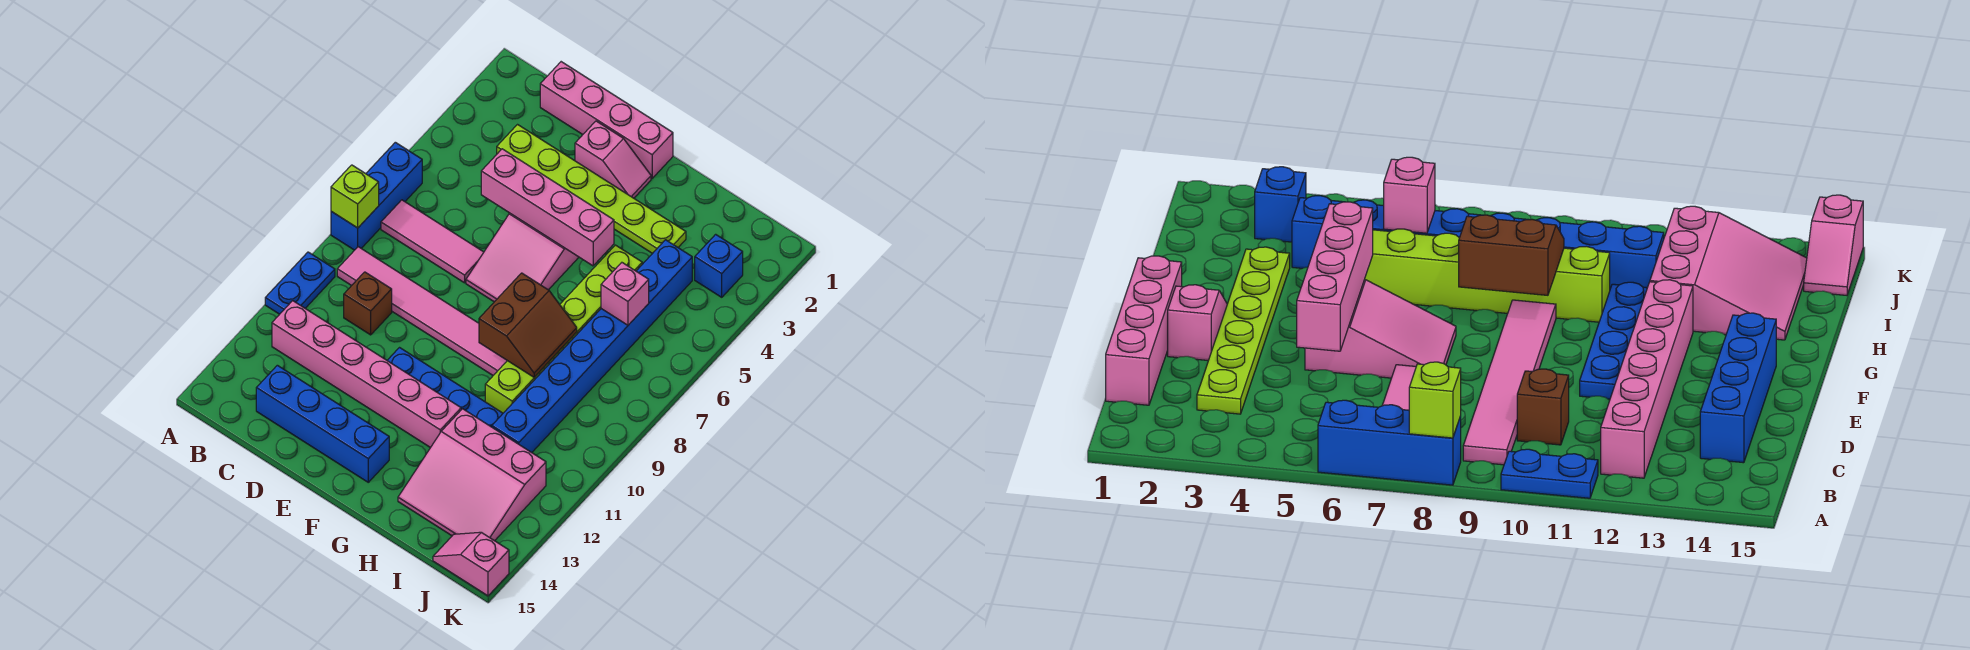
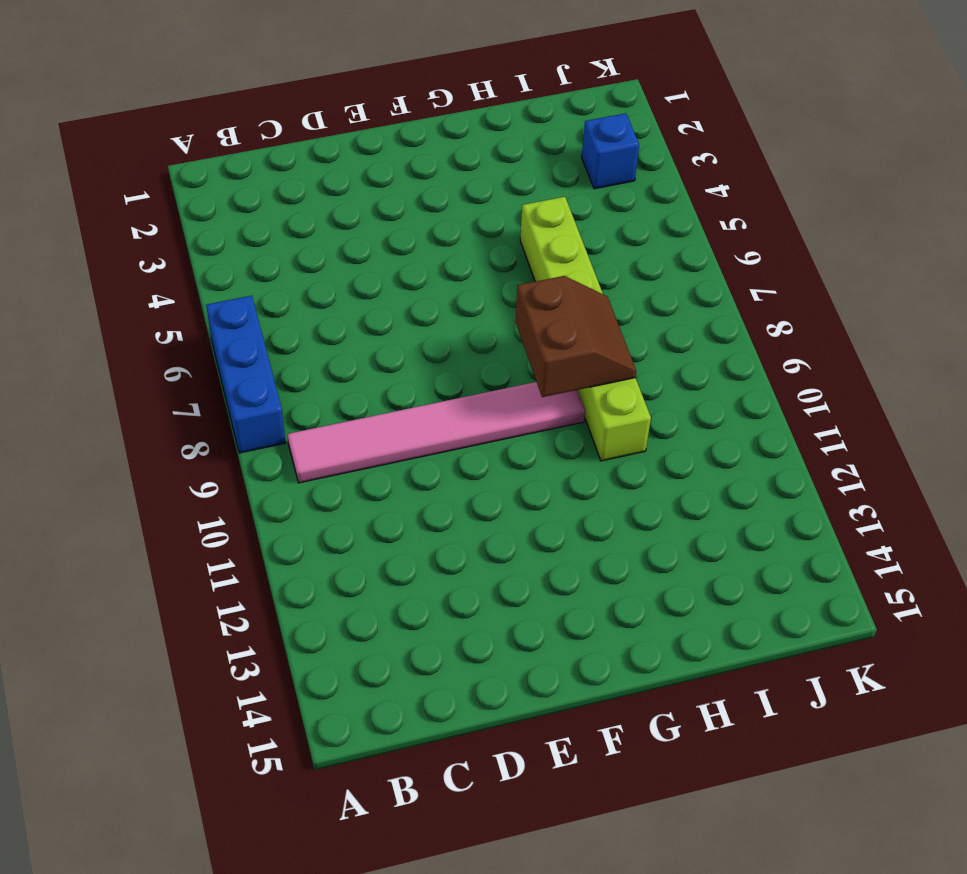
none -> blue 1x2 plate [265,252,335,314]
none -> pink 1x3 tile [381,200,484,283]
none -> pink 1x6 brick [272,301,461,448]

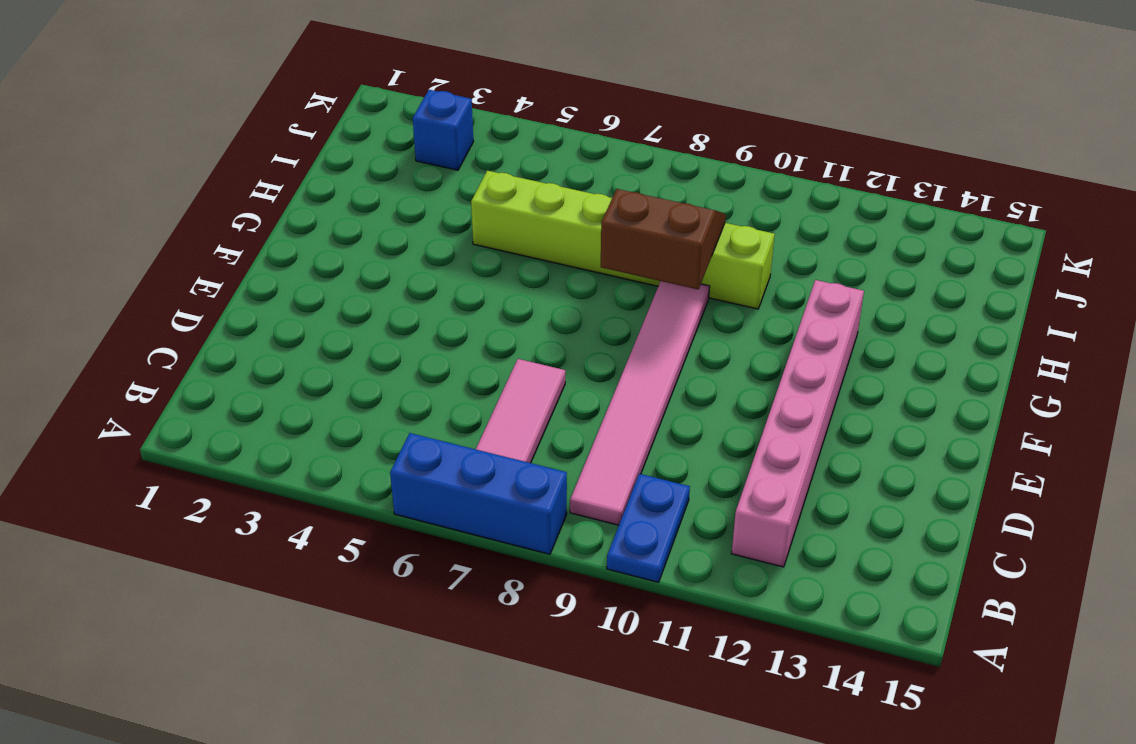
blue 1x2 plate [607,474,690,582] -> blue 1x2 plate turned to [265,252,335,314]
none -> pink 1x4 brick [540,62,673,178]
none -> lime 1x6 plate [497,125,686,254]
none -> brown 1x1 brick [344,272,392,335]

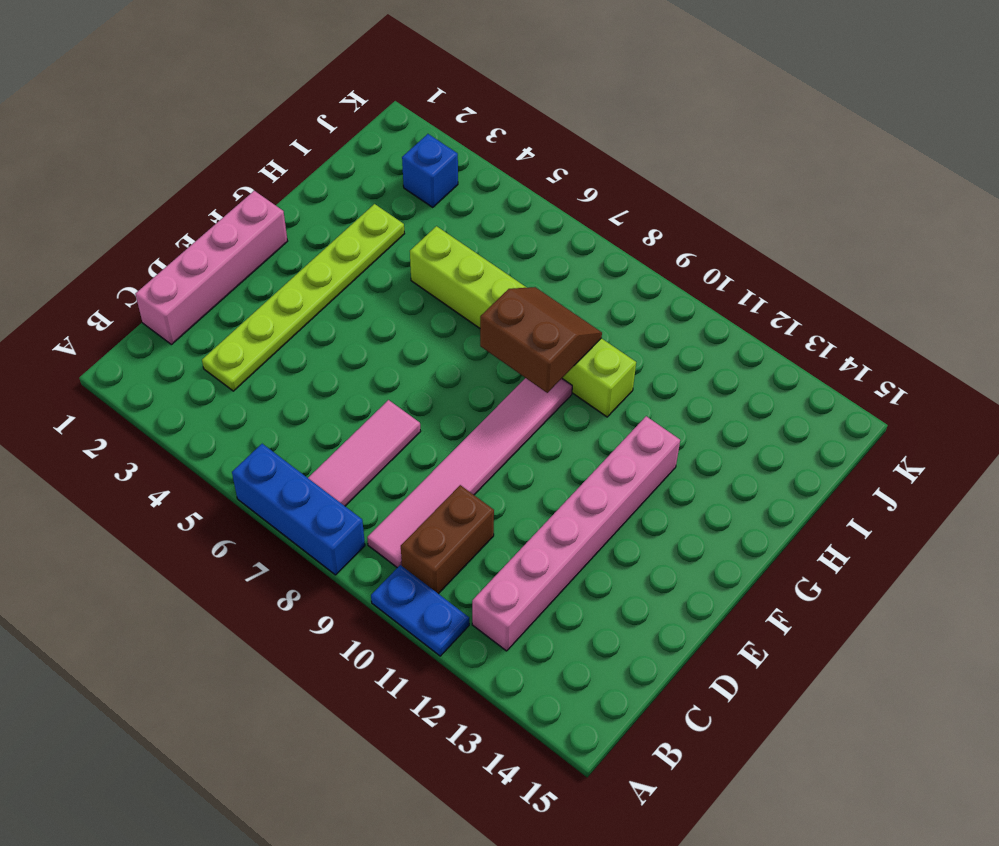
brown 1x2 brick [401,485,494,594] -> brown 1x1 brick [344,272,392,335]
none -> blue 1x4 brick [256,365,389,482]
none -> pink 1x2 slope [575,121,651,198]
none -> pink 2x3 slope [466,213,579,302]

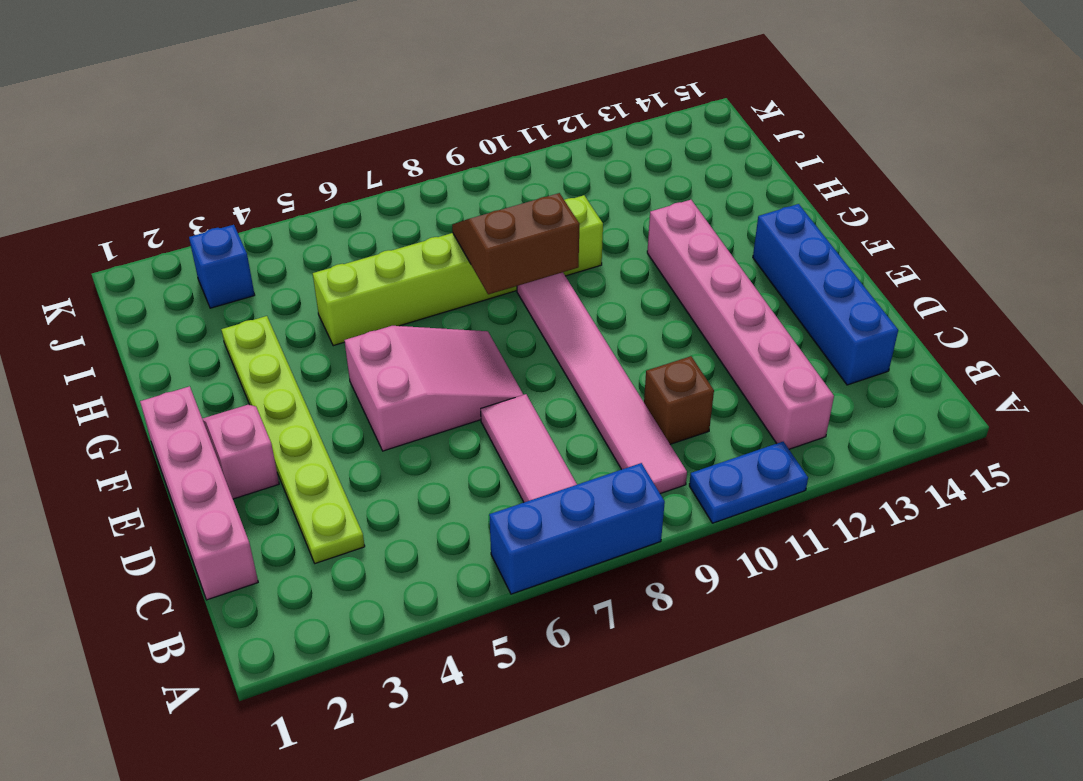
none -> blue 1x4 plate [387,348,503,427]
none -> pink 3x3 slope [398,409,546,541]
none -> blue 1x8 brick [492,240,692,453]

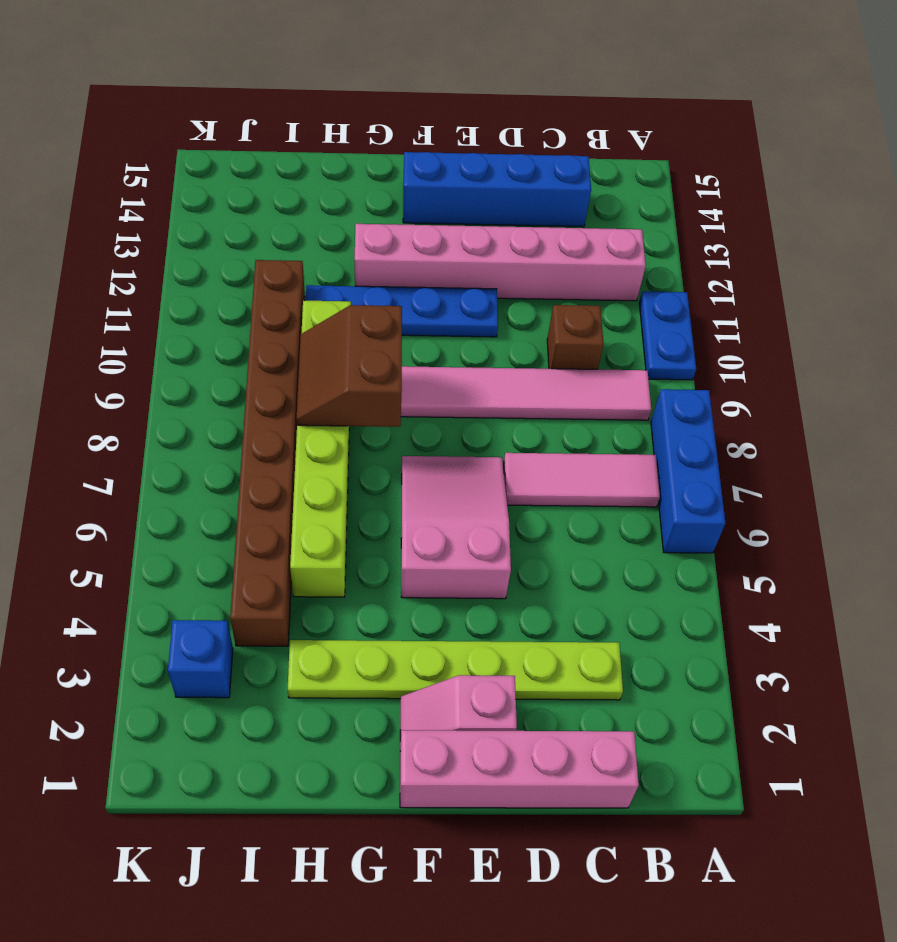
brown 1x8 brick [230,260,305,646] -> blue 1x8 brick [492,240,692,453]
none -> pink 3x3 slope [398,409,546,541]
none -> pink 1x2 slope [433,532,509,596]
none -> lime 1x1 brick [331,165,379,228]

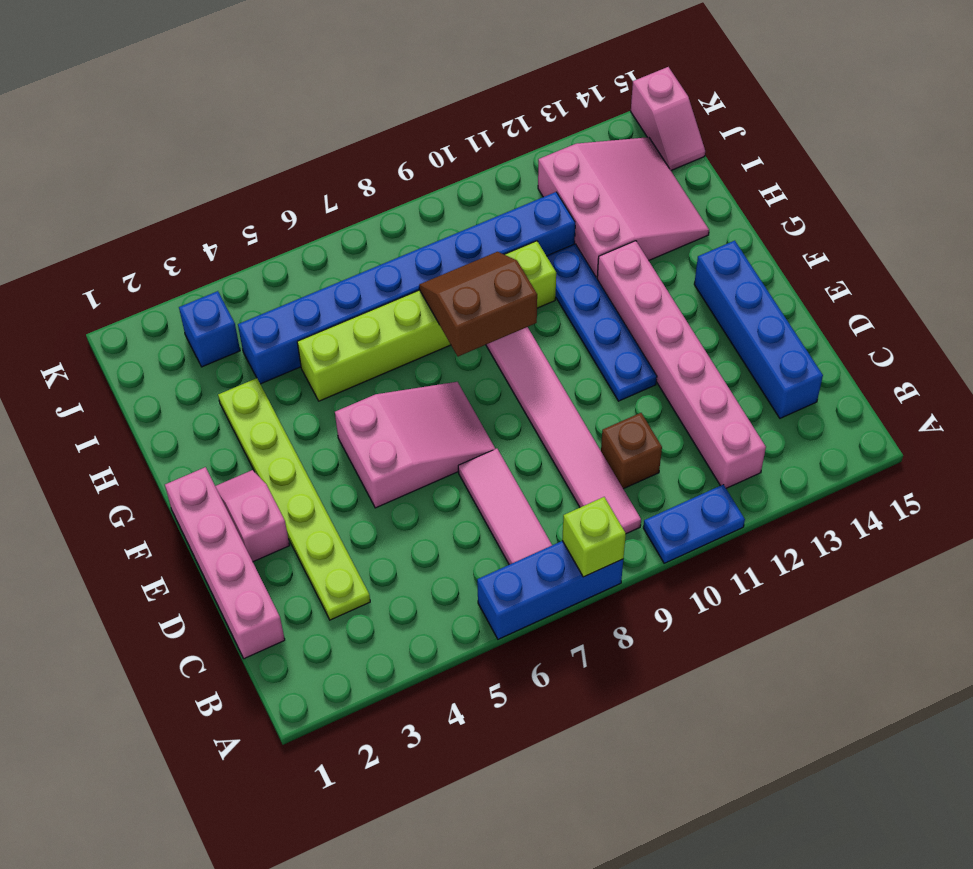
none -> pink 1x4 brick [481,149,614,266]
none -> pink 1x1 brick [601,263,649,325]

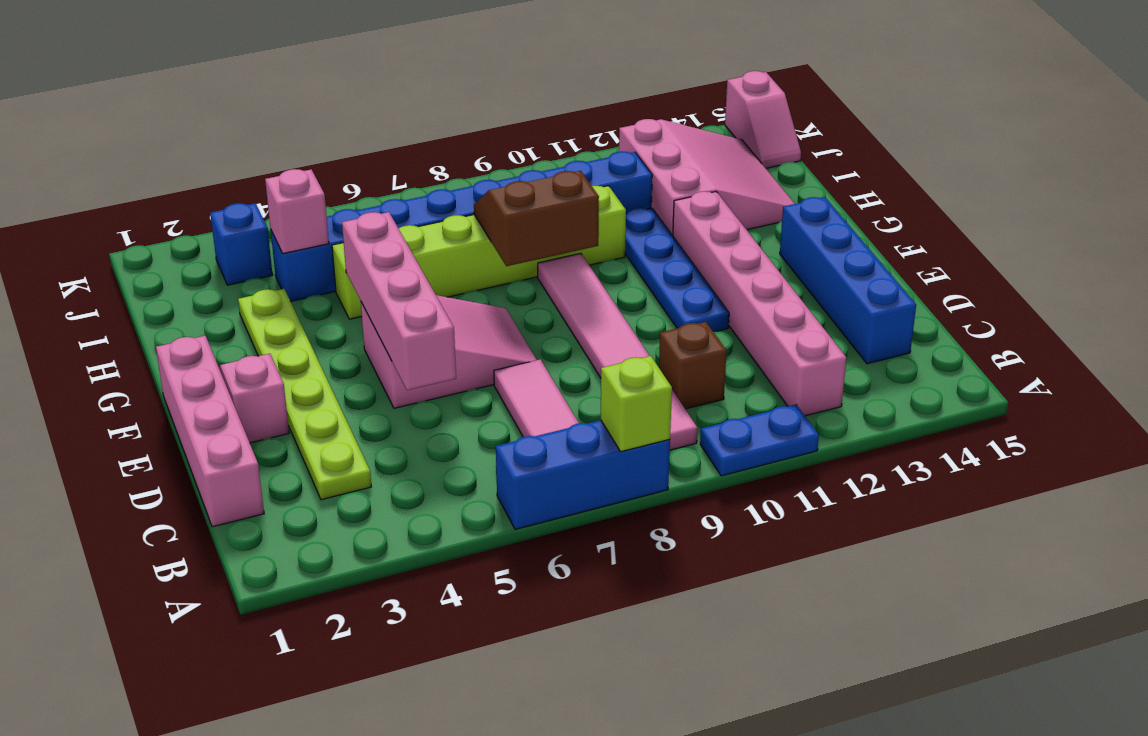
pink 1x1 brick [265,169,329,254] -> pink 1x1 brick moved to [601,263,649,325]

